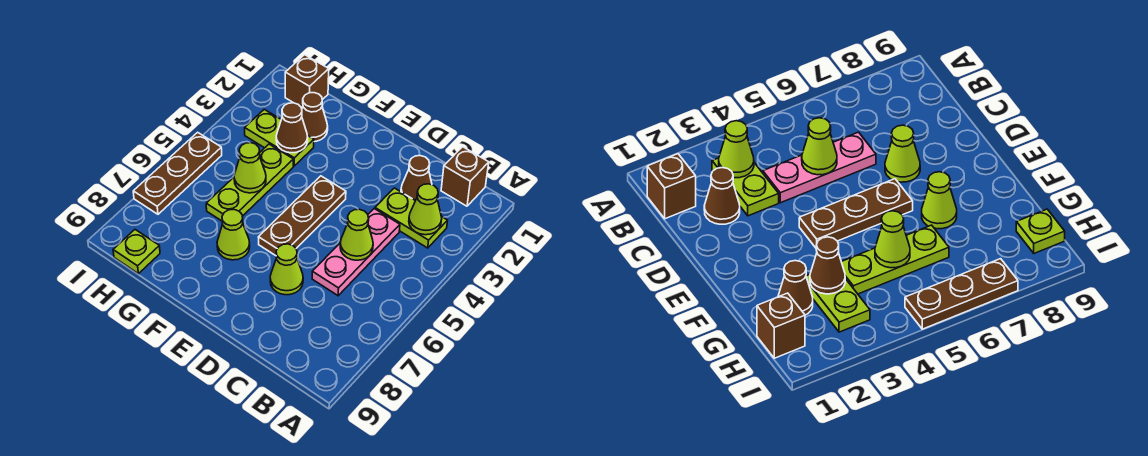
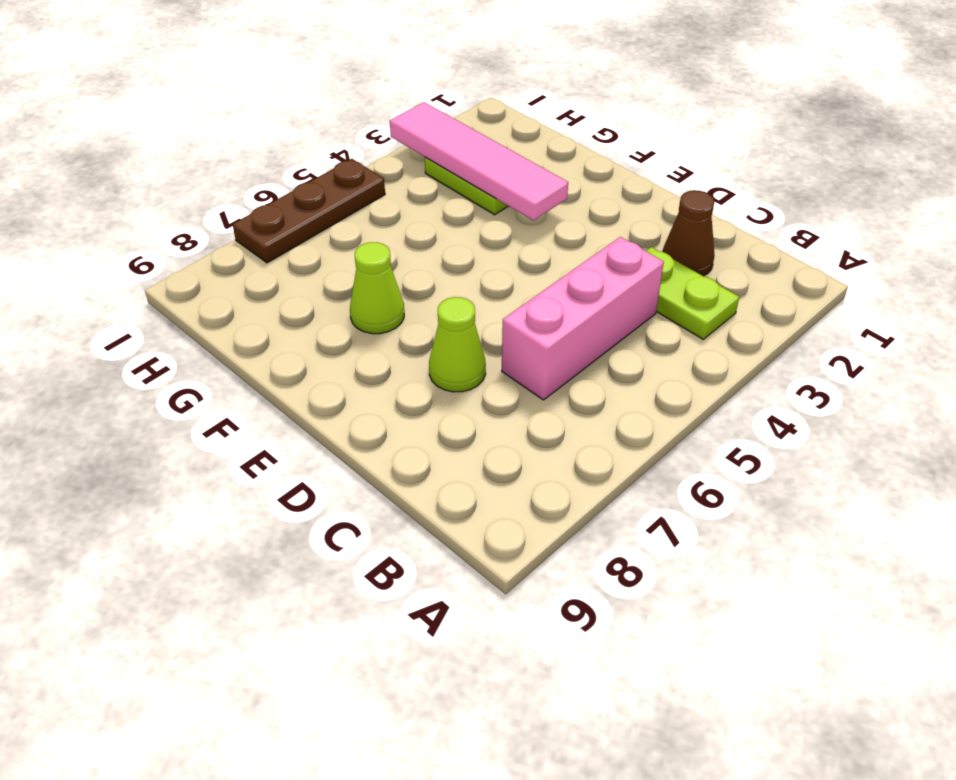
pink 1x3 brick [502,237,664,400] -> pink 1x3 plate [312,209,400,296]
pink 1x4 tile [390,102,568,221] -> brown 1x1 cone [276,103,308,153]
none -> brown 1x1 brick [441,147,489,206]
none -> brown 1x3 plate [259,176,346,256]
none -> brown 1x1 cone [302,93,328,142]

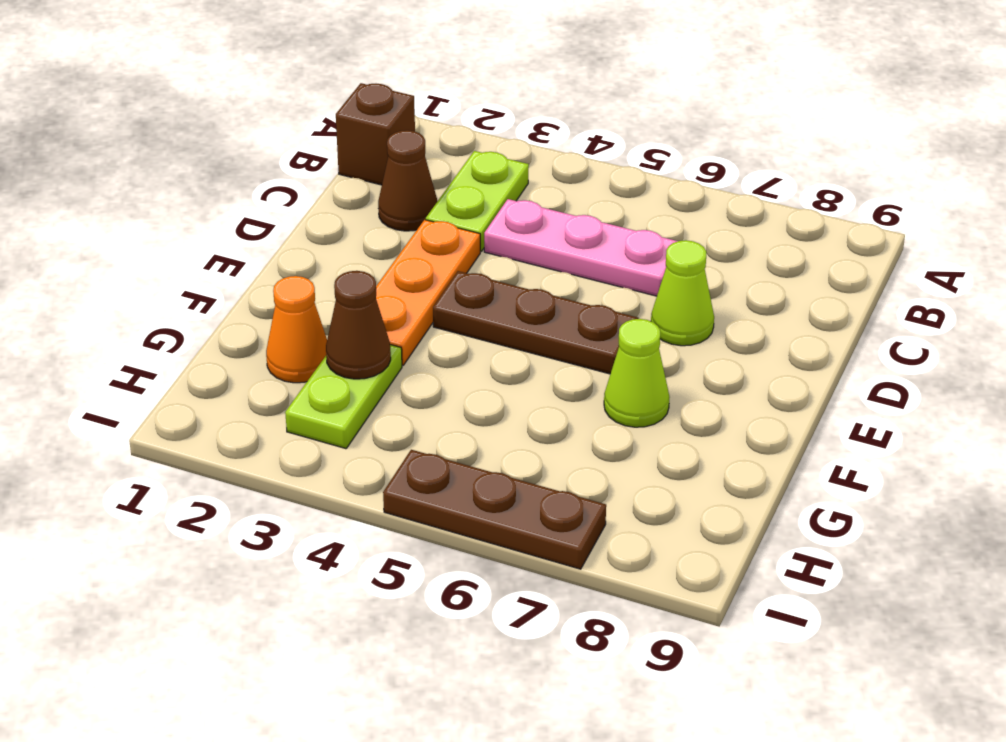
orange 1x3 plate [376,220,480,365] -> none
orange 1x1 cone [266,276,327,383] -> brown 1x1 cone [302,93,328,142]
none -> lime 1x3 plate [206,144,293,221]
none -> brown 1x1 brick [285,55,329,108]
none -> lime 1x1 plate [113,230,160,274]

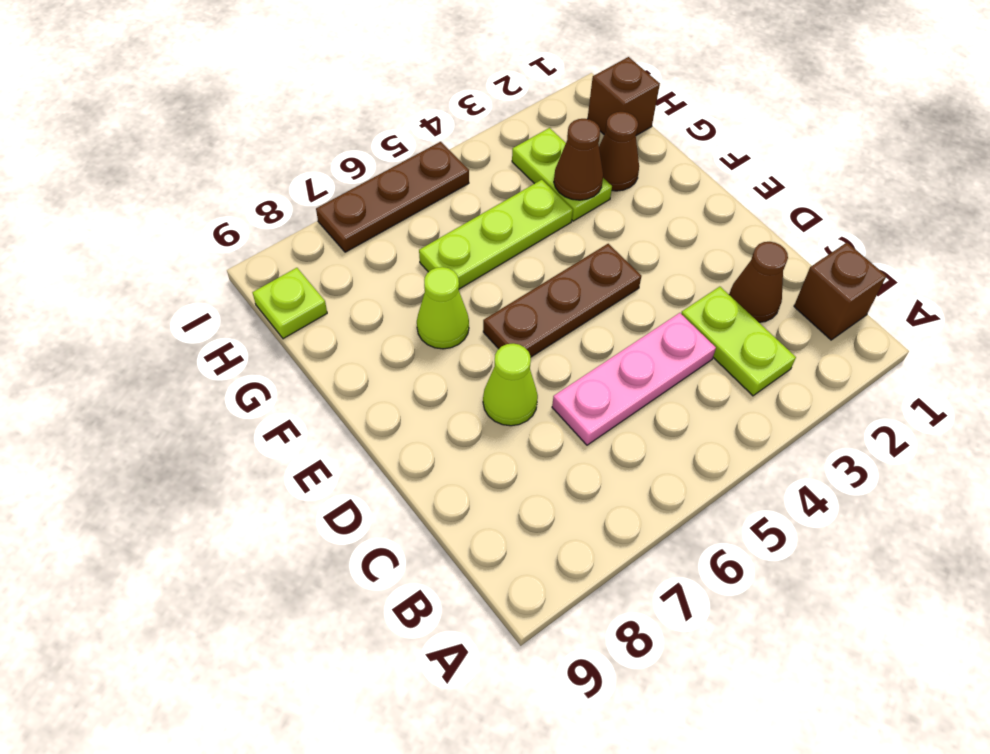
none -> lime 1x1 cone [409,184,442,235]
none -> lime 1x1 cone [340,209,373,260]
none -> lime 1x1 cone [234,143,266,193]

